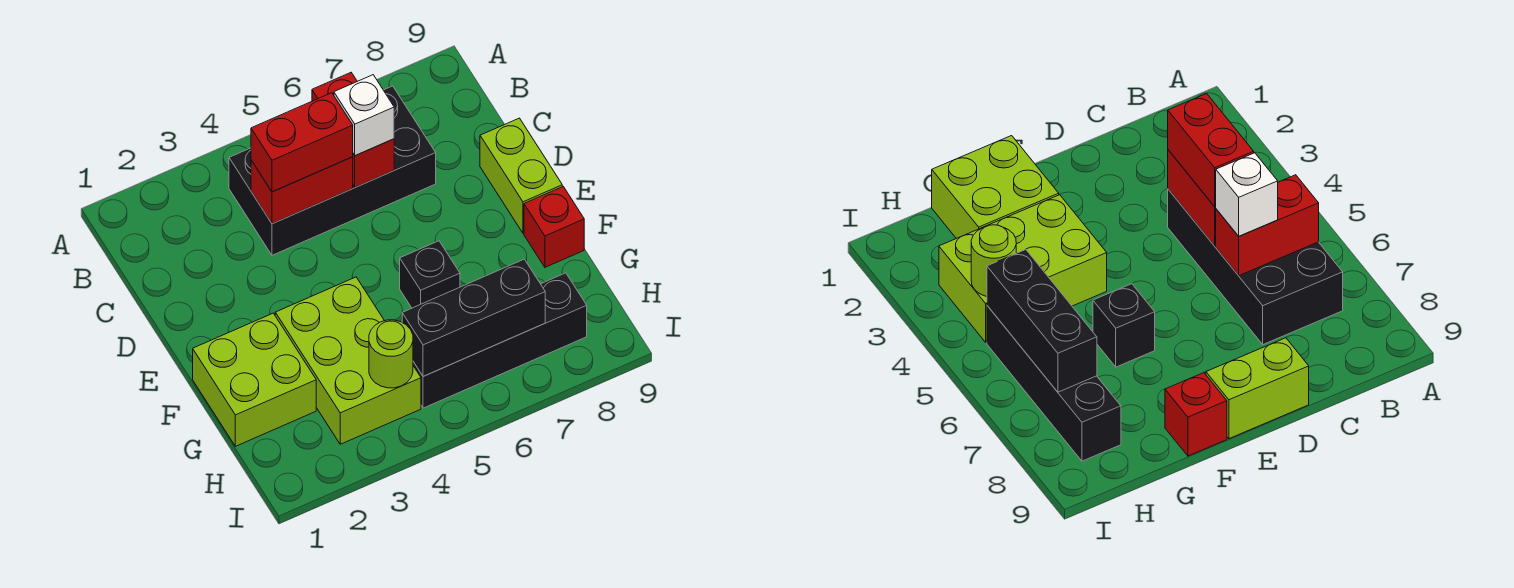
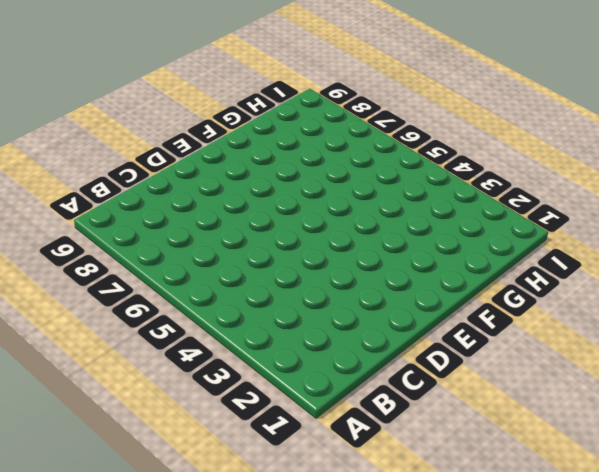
none -> black 2x4 brick [229,86,436,255]
none -> lime 1x2 brick [480,118,562,233]
none -> lime 2x2 brick [193,313,316,446]

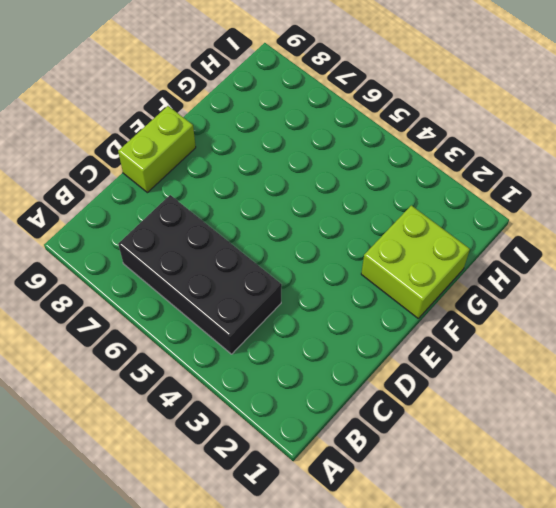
none -> lime 2x3 brick [275,277,421,444]
none -> black 1x1 brick [400,241,460,308]
none -> red 1x1 brick [524,187,584,267]

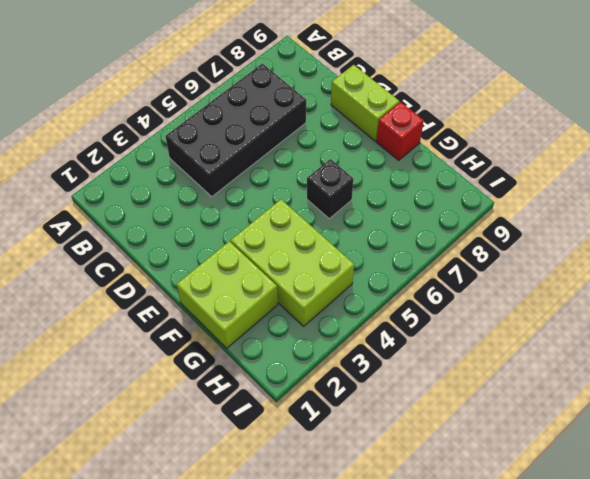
none -> black 1x4 brick [413,273,587,408]
none -> red 1x2 brick [312,73,394,187]
none -> red 1x2 brick [251,157,353,224]

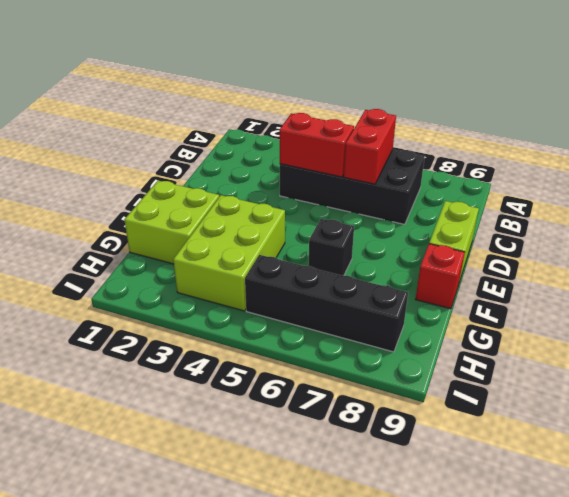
none -> lime 1x1 round brick [369,320,413,388]
none -> black 1x3 brick [402,259,545,376]
none -> red 1x2 brick [251,93,353,192]

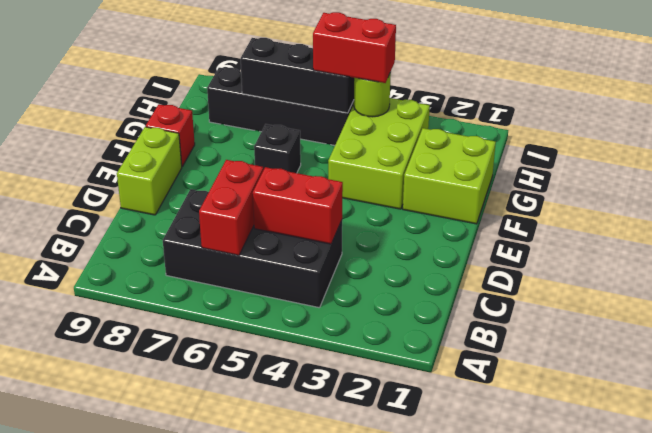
red 1x2 brick [313,12,396,83] -> red 1x2 brick moved to [251,93,353,192]
none -> white 1x1 brick [334,75,394,156]

